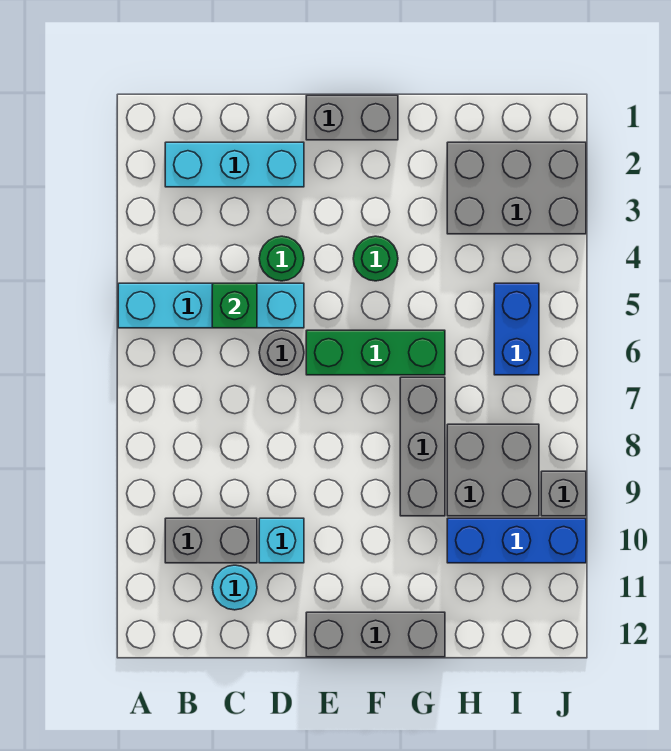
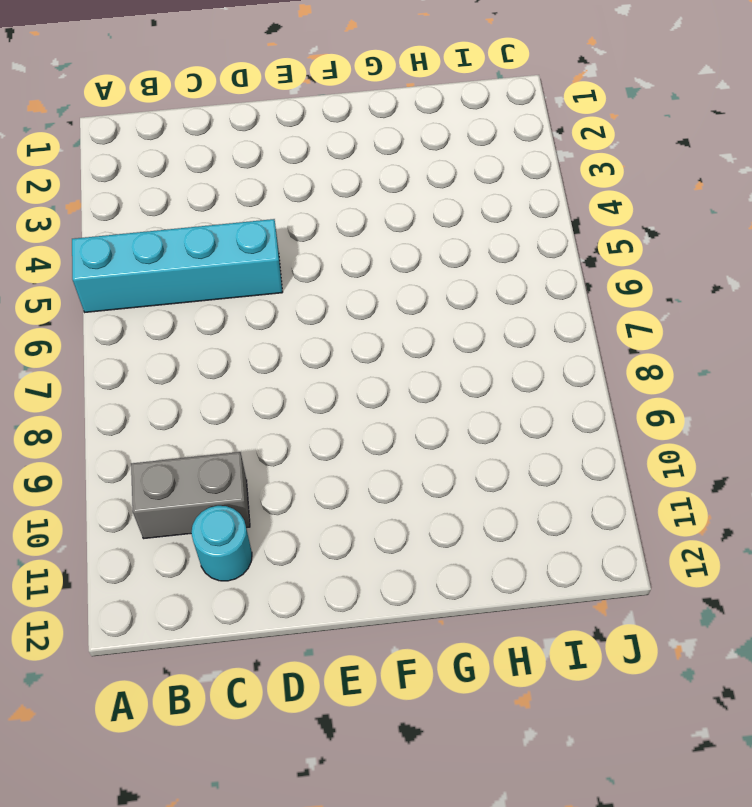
none -> cyan 1x3 brick [165,142,304,187]
none -> green 1x1 round brick [259,236,304,281]
none -> grey 1x1 round brick [259,330,304,375]

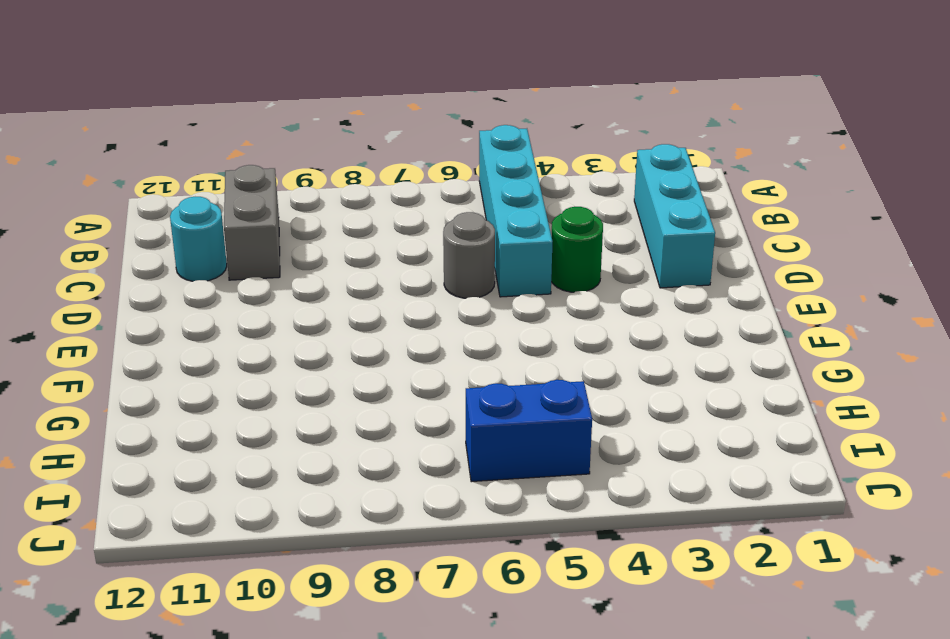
none -> cyan 1x1 brick [259,518,304,563]
none -> grey 1x2 brick [306,95,398,140]
none -> green 1x3 brick [306,330,445,375]

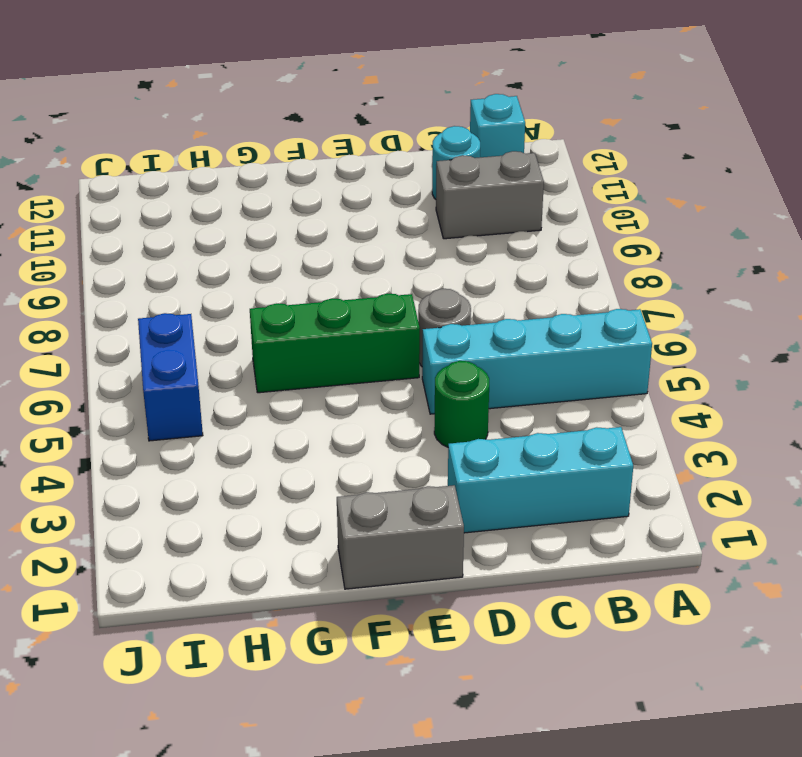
cyan 1x1 brick [470,94,525,157] -> cyan 1x1 brick moved to [259,518,304,563]
none -> grey 1x3 brick [306,612,445,657]
none -> green 1x1 round brick [353,236,398,281]
none -> grey 1x3 brick [400,377,445,516]

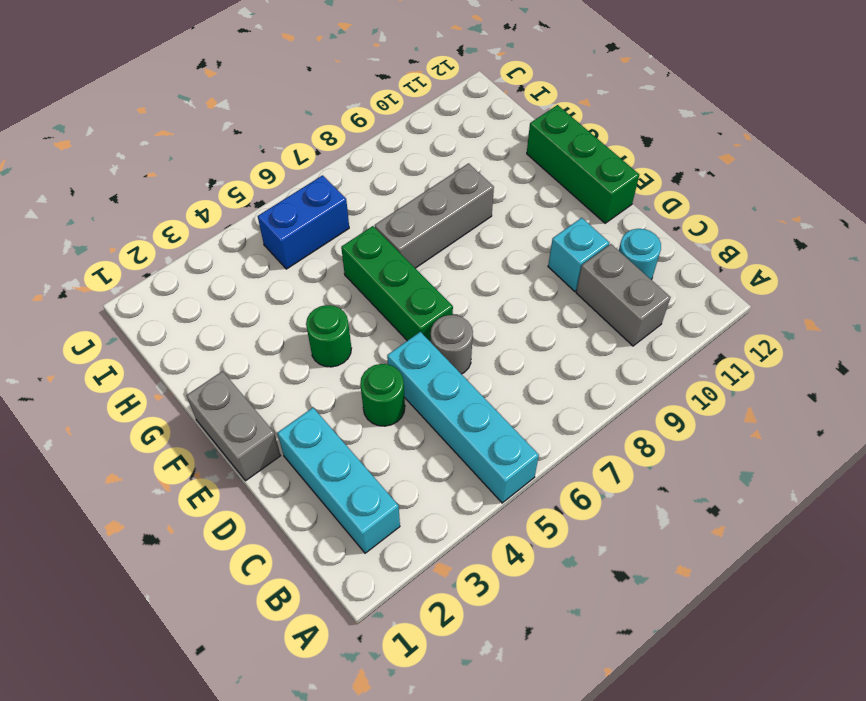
green 1x3 brick [527,105,639,223] -> grey 1x3 brick [306,612,445,657]
none -> grey 2x3 brick [447,142,586,234]
none -> grey 2x2 brick [447,424,539,516]
none -> blue 1x3 brick [447,518,586,563]

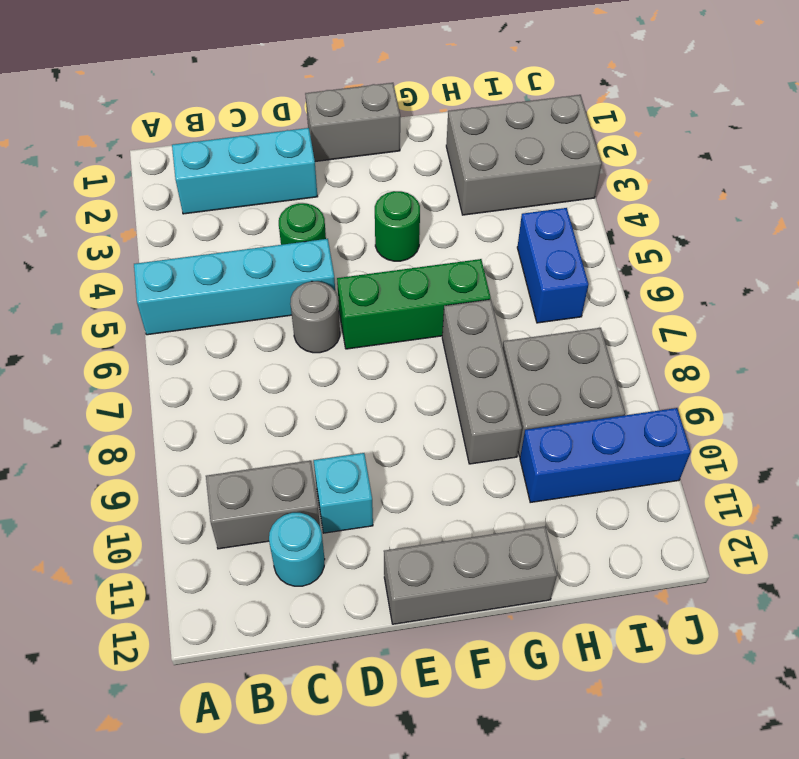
none -> grey 1x1 brick [541,471,586,516]
none -> green 1x1 brick [212,283,257,328]

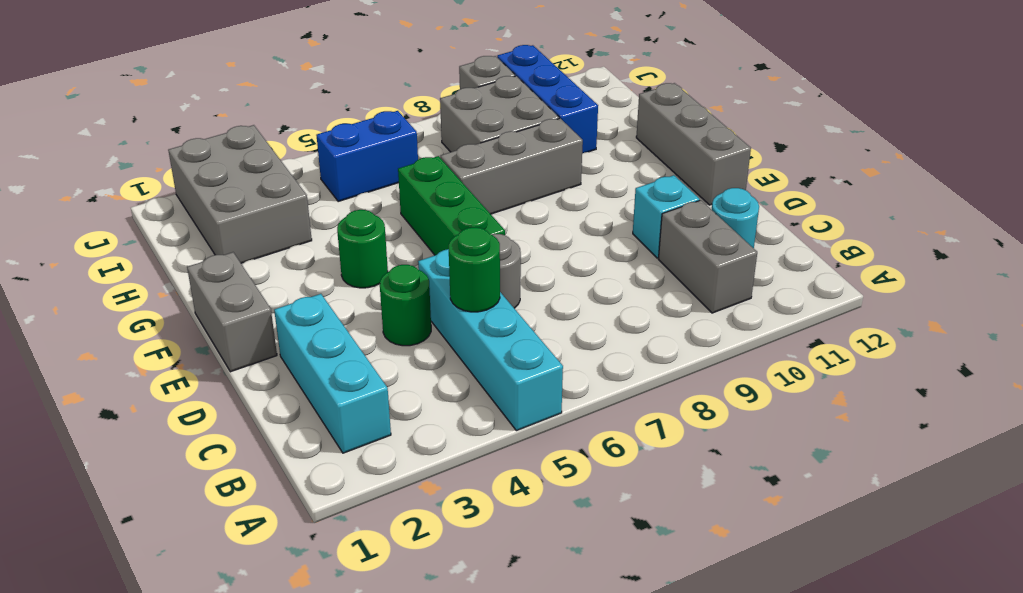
green 1x1 round brick [449,227,500,312] -> green 1x1 brick [212,283,257,328]

